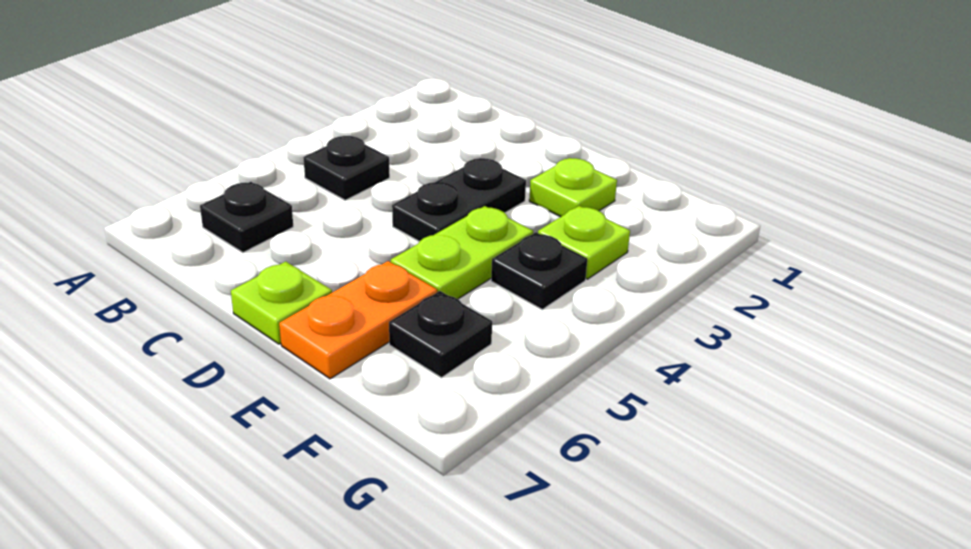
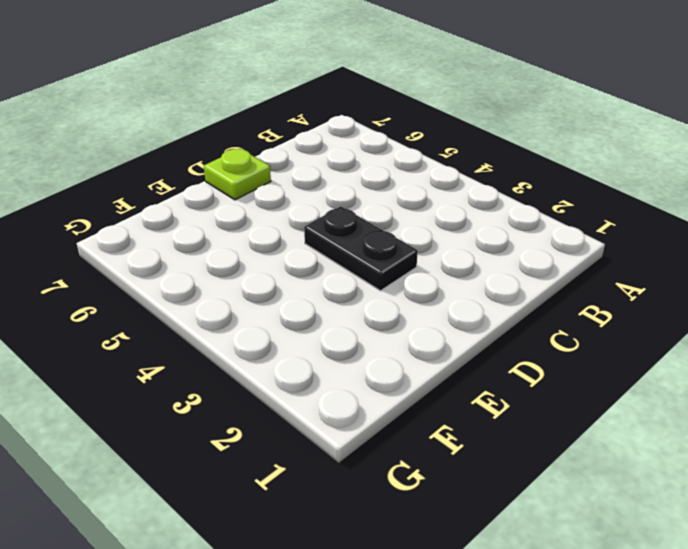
none -> black 1x1 plate [303,136,390,200]
none -> black 1x1 plate [200,182,293,253]

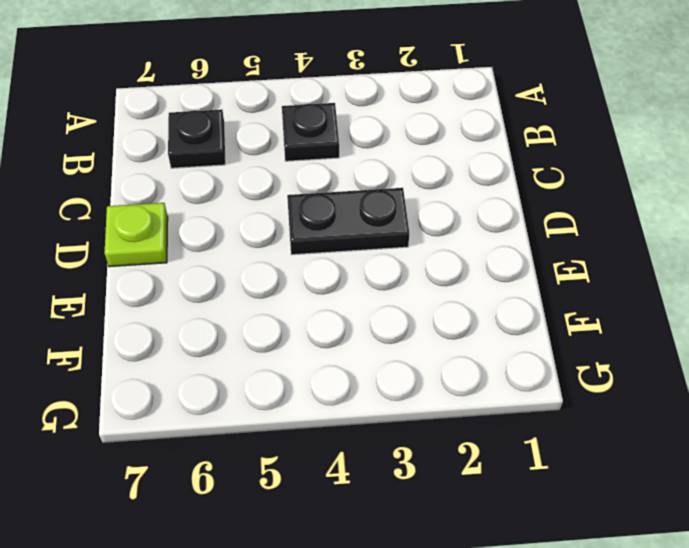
none -> lime 1x1 plate [529,158,617,217]
none -> lime 1x2 plate [391,206,533,299]

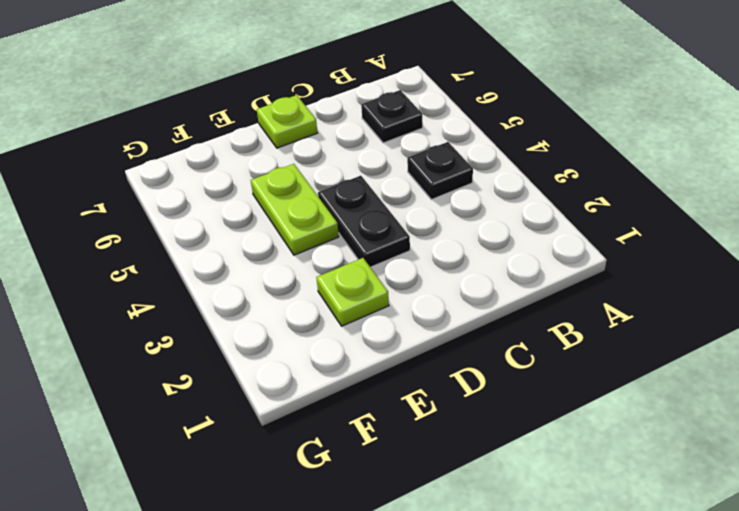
none -> orange 1x2 plate [279,261,437,379]
none -> lime 1x1 plate [538,206,630,279]

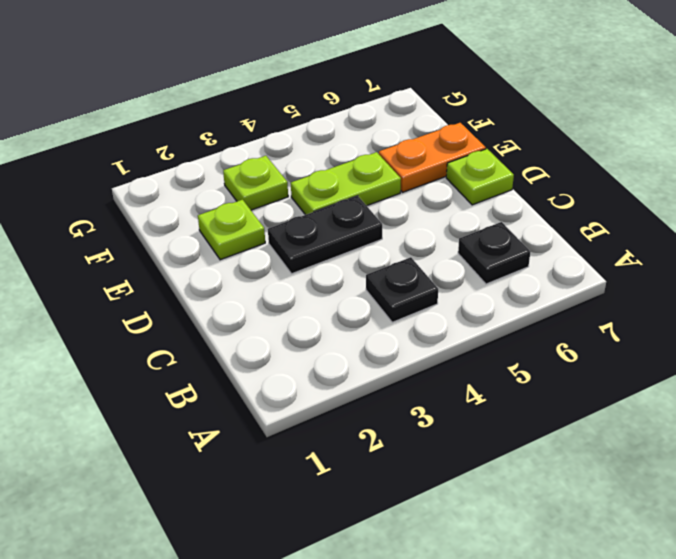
none -> black 1x1 plate [491,232,587,310]
none -> black 1x1 plate [389,291,492,378]

